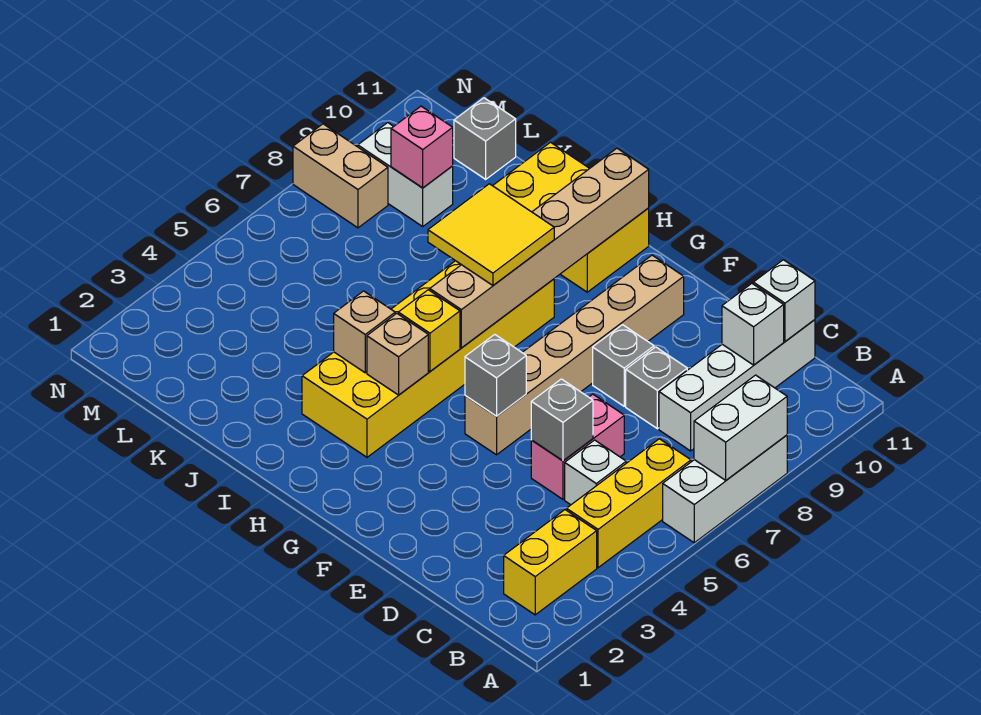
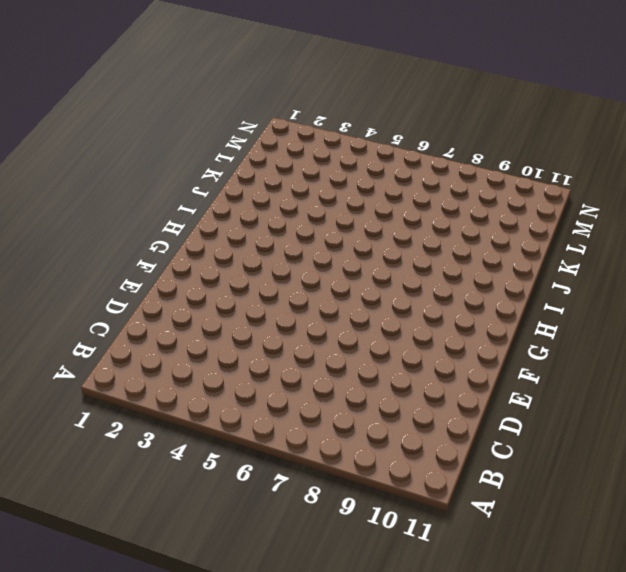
none -> white 1x3 brick [663,435,787,543]
none -> yellow 1x2 brick [504,510,597,615]
none -> yellow 1x3 brick [566,439,691,568]

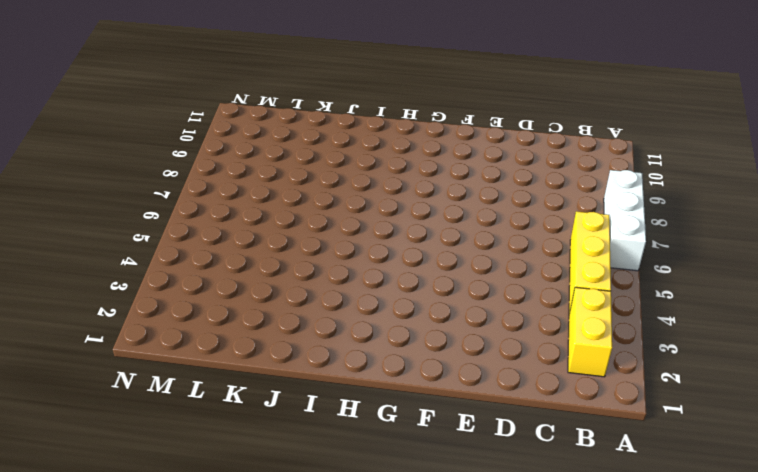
none -> white 1x1 brick [565,440,626,505]
none -> white 1x4 brick [659,320,815,451]
none -> pink 1x2 brick [531,394,624,499]

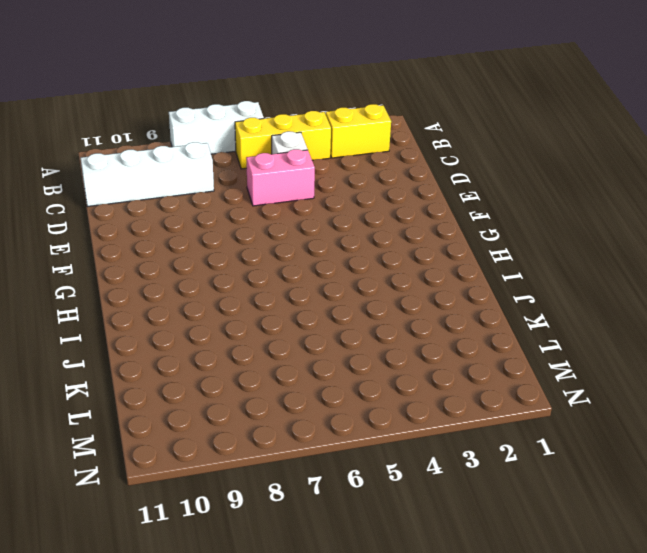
none -> grey 1x1 brick [626,347,687,429]
none -> grey 1x1 brick [593,325,654,406]
none -> tan 1x6 brick [465,255,684,455]

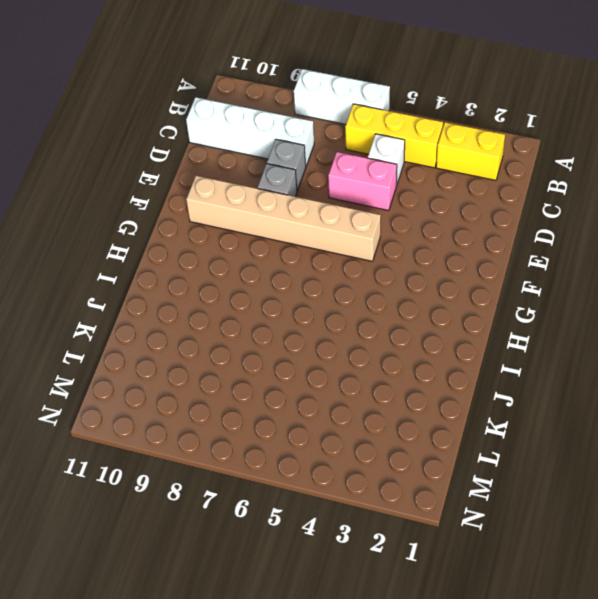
none -> yellow 2x6 brick [302,261,554,457]
none -> yellow 2x3 brick [493,142,649,292]
none -> white 1x2 brick [358,123,453,226]

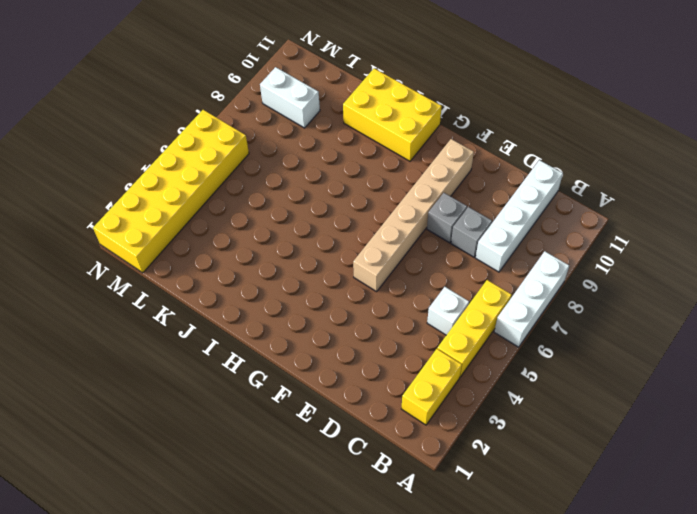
yellow 2x6 brick [93,110,249,273] -> yellow 2x6 brick moved to [302,261,554,457]
none -> pink 1x2 brick [531,394,624,499]
none -> grey 1x1 brick [454,98,516,179]
none -> tan 1x2 brick [293,124,388,228]

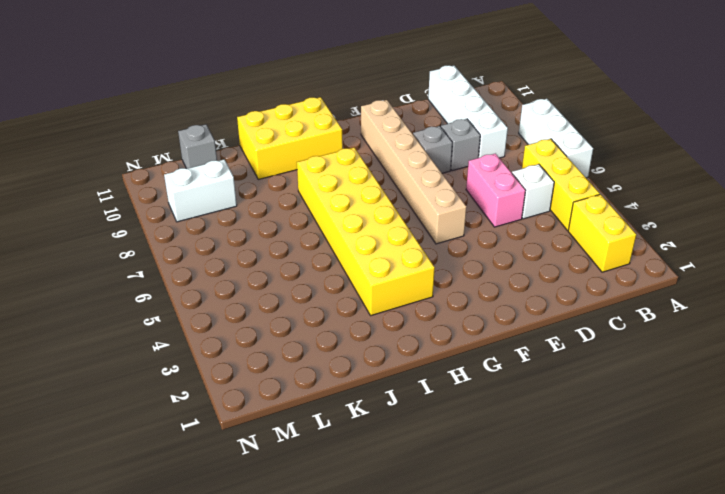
none -> tan 1x2 brick [293,124,388,228]
none -> white 1x2 brick [694,375,787,480]
none -> white 1x1 brick [722,284,784,365]

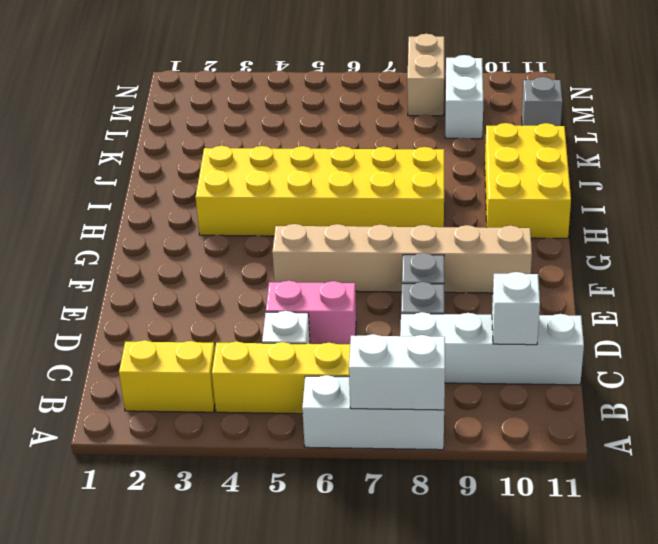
none -> white 1x1 brick [753,260,815,341]
none -> grey 1x1 brick [531,379,593,461]
none -> grey 1x1 brick [465,334,526,416]

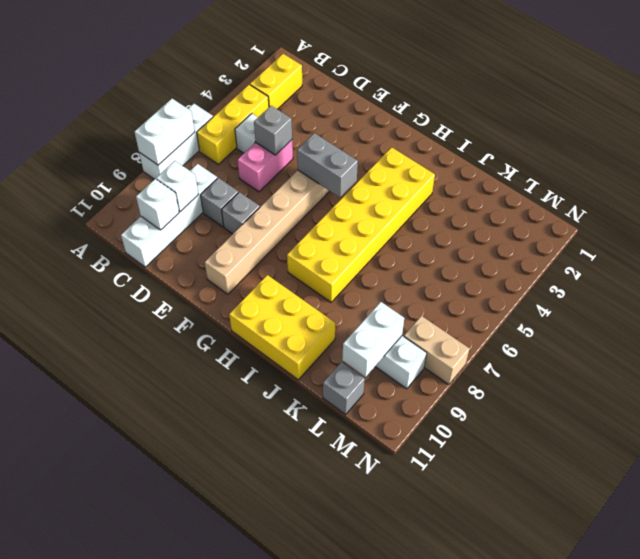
white 1x1 brick [156,161,198,212] -> white 1x1 brick moved to [753,260,815,341]
grey 1x2 brick [297,133,358,197] -> grey 1x1 brick [465,334,526,416]
white 1x2 brick [342,302,404,377] -> pink 1x1 brick [391,106,453,188]
none -> tan 1x1 brick [367,313,428,395]
none -> yellow 1x1 brick [398,290,460,371]
none -> tan 1x6 brick [430,148,649,348]

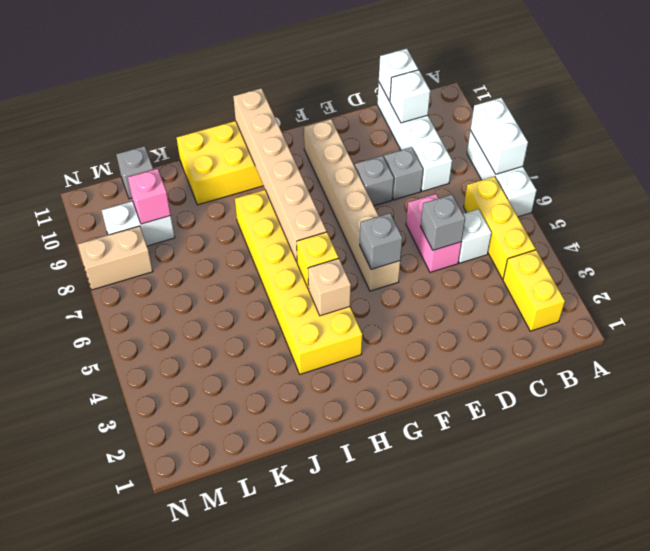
none -> tan 1x1 brick [334,291,395,373]
none -> yellow 2x2 tile [428,184,554,286]

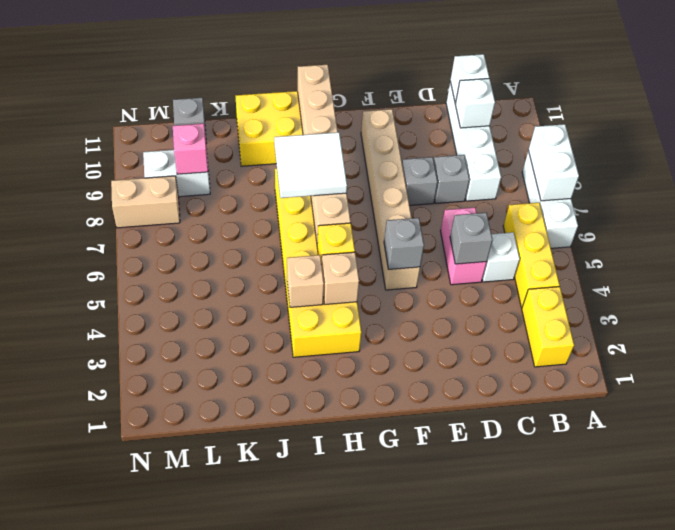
white 2x2 tile [274,132,347,198] -> yellow 2x2 tile [428,184,554,286]

